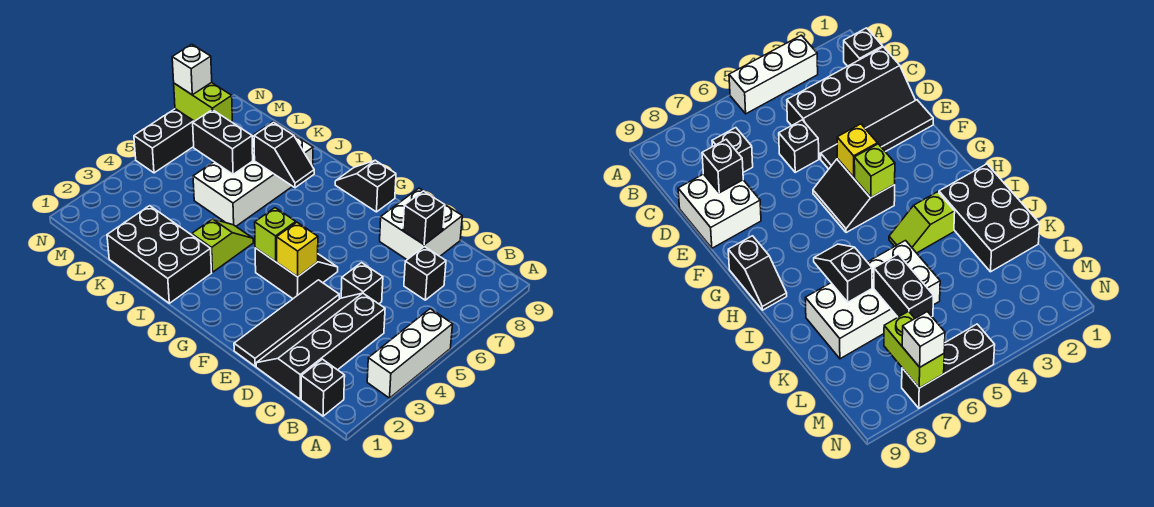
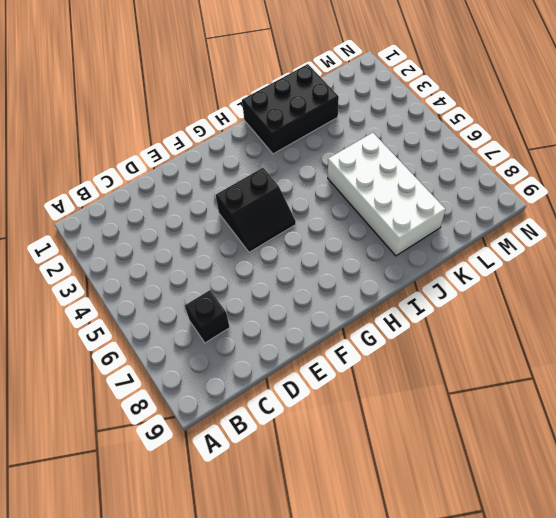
none -> white 1x3 brick [367,309,453,398]
none -> black 1x1 brick [301,359,345,416]
none -> black 2x4 slope [256,293,385,399]

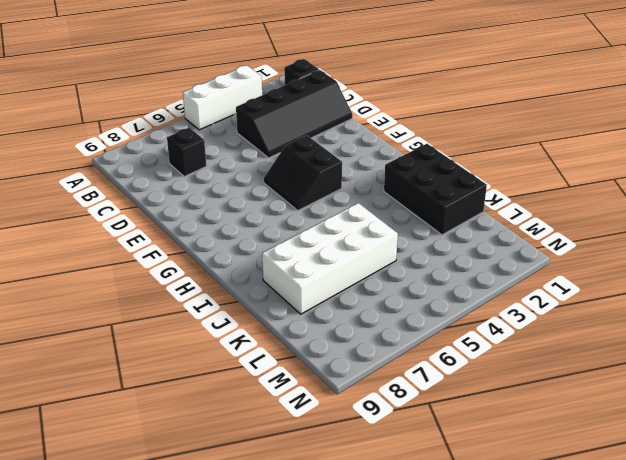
none -> black 1x1 brick [341,263,383,304]
none -> white 2x2 brick [380,188,462,259]
none -> black 1x4 tile [234,280,339,366]

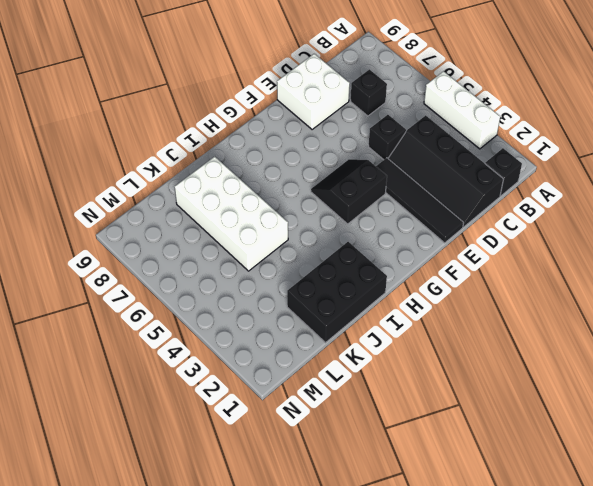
none -> black 1x2 slope [335,160,396,212]
none -> lime 1x2 slope [192,219,253,272]
none -> black 1x3 brick [134,109,194,173]

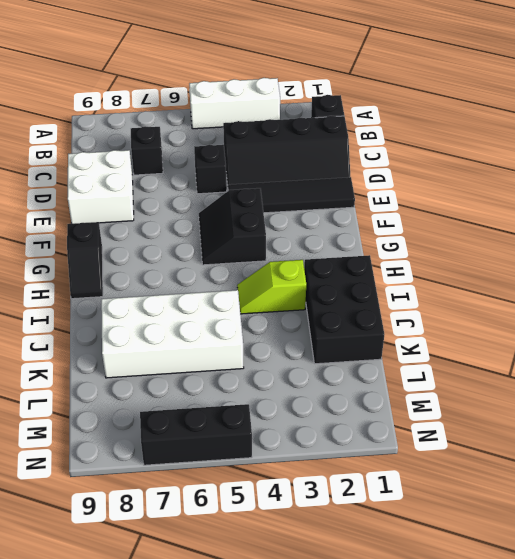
none -> black 1x1 brick [403,191,445,245]
none -> yellow 1x1 brick [277,222,318,277]
none -> lime 1x1 brick [255,208,296,262]

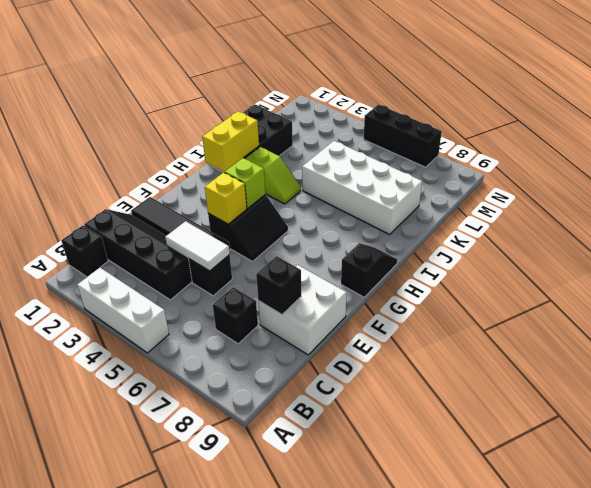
white 1x2 tile [165,221,230,271] -> none
yellow 1x2 brick [202,111,259,172] -> none
none -> black 1x2 slope [254,123,314,188]
none -> black 1x2 brick [193,110,253,174]
none -> lime 1x2 brick [174,83,232,122]

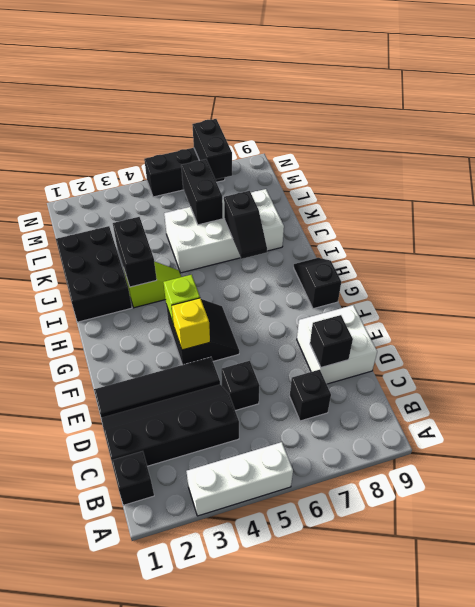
black 1x2 brick [113,217,157,287] -> none
black 1x2 brick [192,119,232,180] -> lime 1x2 brick [174,83,232,122]
none -> white 1x1 brick [172,44,212,95]

